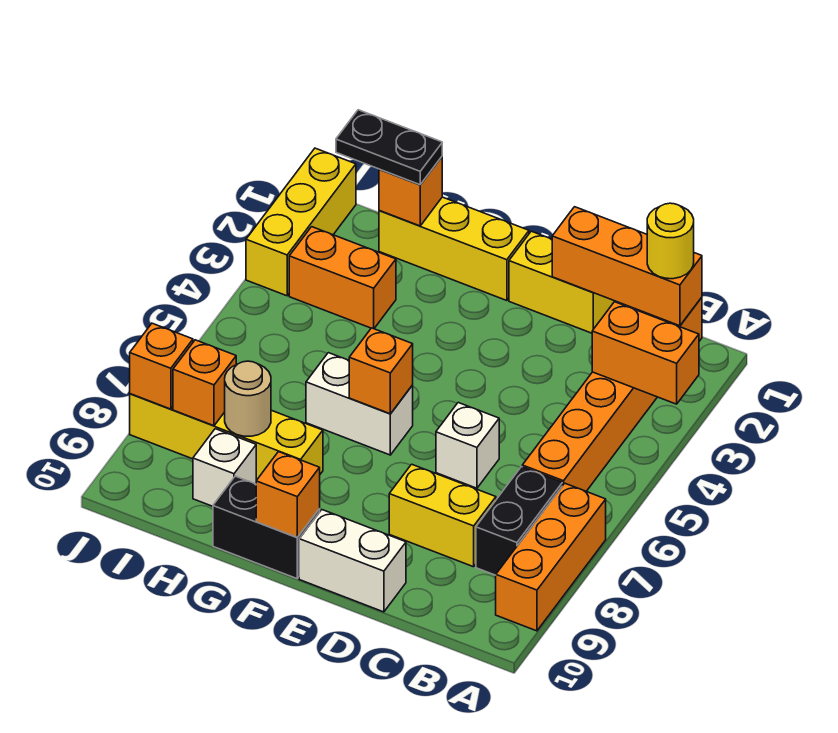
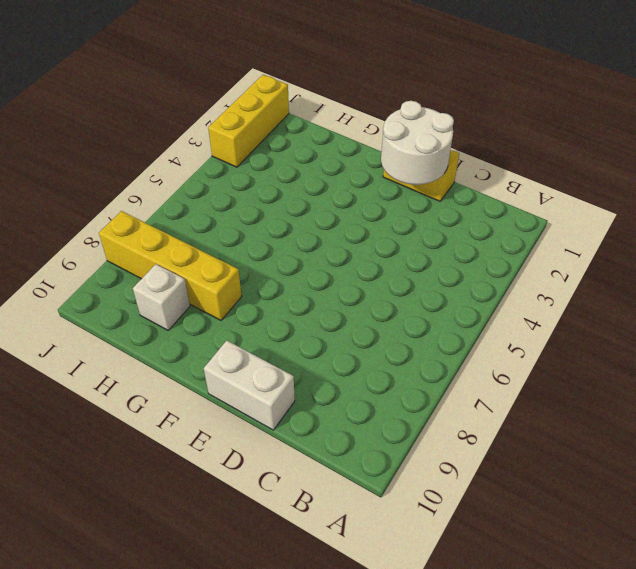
white 2x2 round brick [381,101,454,185] -> orange 1x3 brick [552,207,702,326]
none -> orange 1x3 brick [496,483,606,631]
none -> orange 1x6 brick [522,297,702,491]
none -> black 1x2 brick [476,467,562,575]

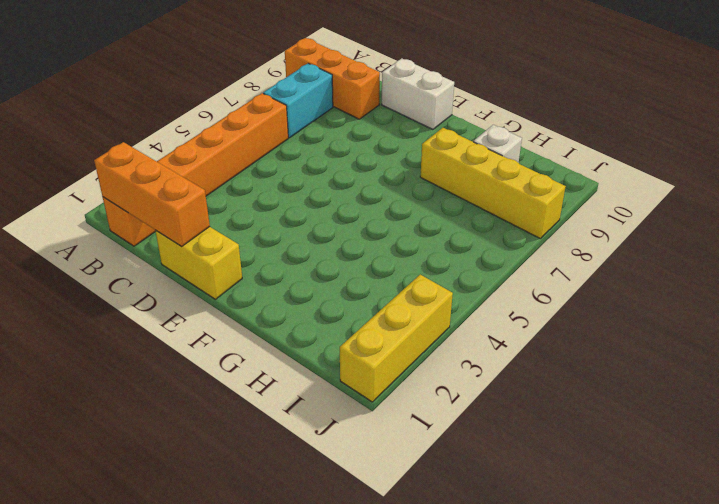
orange 1x3 brick [285,38,380,119] -> orange 1x3 brick turned to [496,483,606,631]
cyan 1x2 brick [263,63,333,138] -> black 1x2 brick [476,467,562,575]
none -> yellow 1x2 brick [389,464,496,567]
none -> white 1x1 brick [436,403,499,488]
none -> yellow 1x3 brick [379,197,529,301]

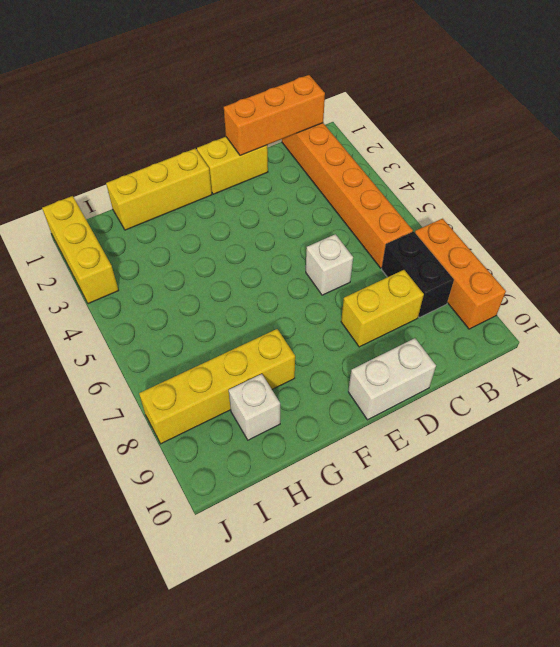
none -> white 1x2 brick [306,353,413,455]
none -> black 1x2 brick [213,476,320,579]
none -> orange 1x2 brick [289,227,396,329]

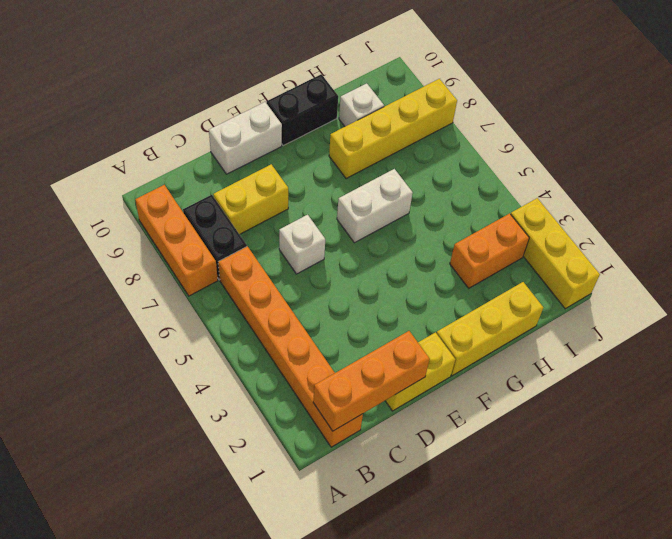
none -> orange 1x2 brick [592,302,699,404]
none -> orange 1x1 brick [349,328,413,414]
none -> orange 1x1 brick [256,452,320,537]

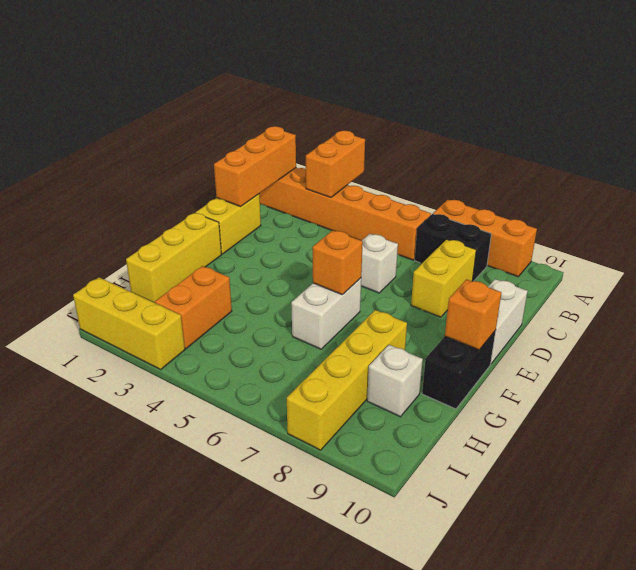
none -> orange 1x1 brick [379,157,442,226]
none -> tan 1x1 round brick [225,361,271,436]
none -> orange 1x1 brick [173,340,236,426]

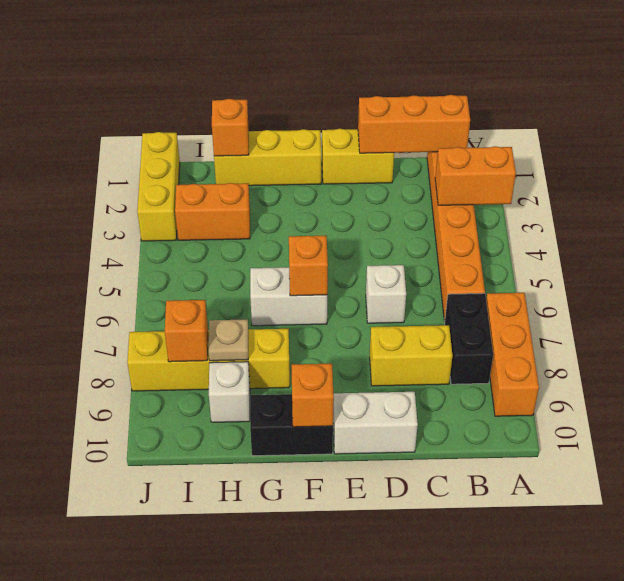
tan 1x1 plate [209,319,248,361] -> tan 1x1 round brick [225,361,271,436]
none -> orange 1x1 brick [130,323,193,409]
none -> yellow 1x1 round brick [647,203,694,279]
none -> black 1x2 plate [336,110,442,185]

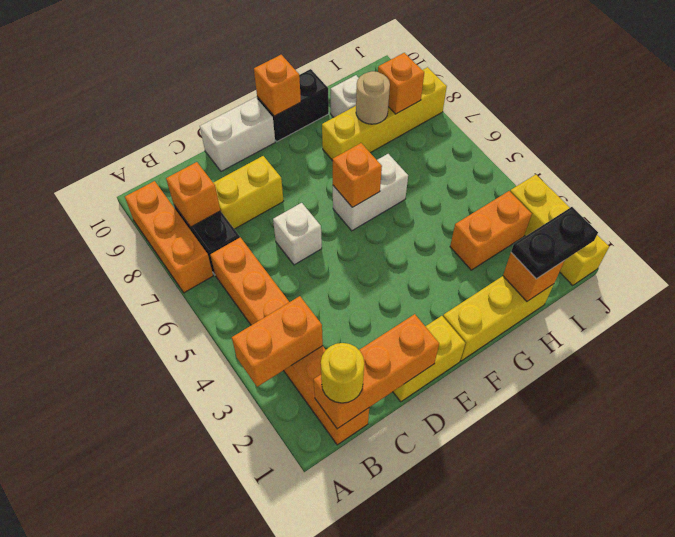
orange 1x1 brick [166,162,220,227] -> orange 1x1 brick moved to [130,323,193,409]

